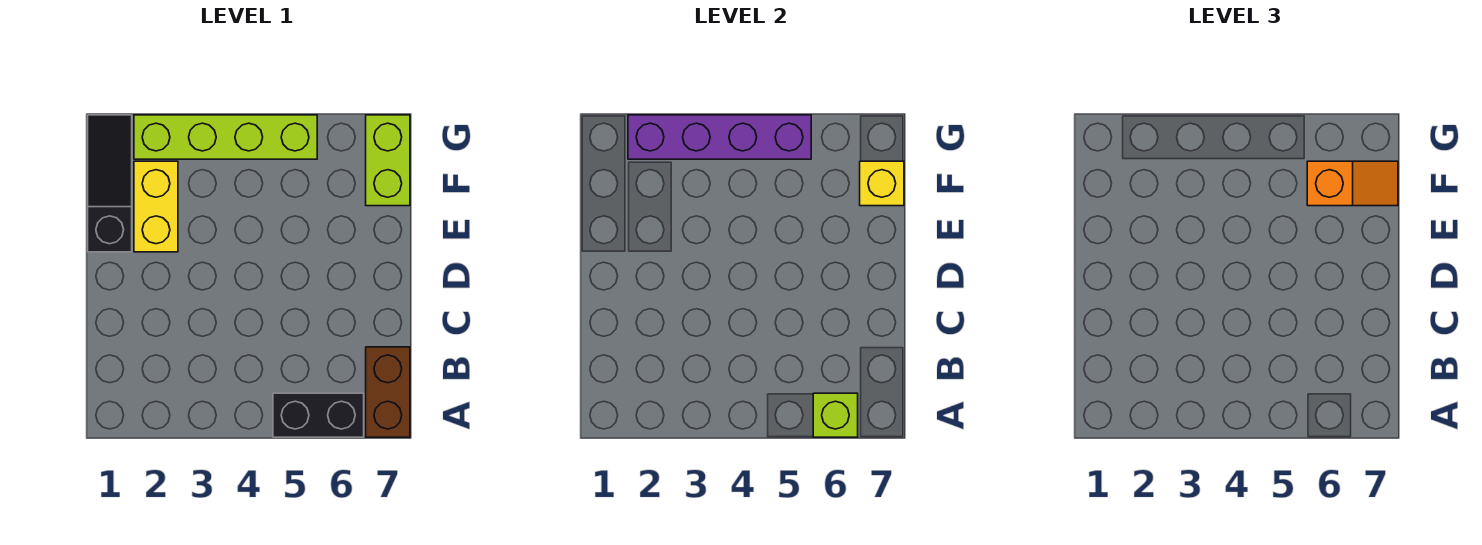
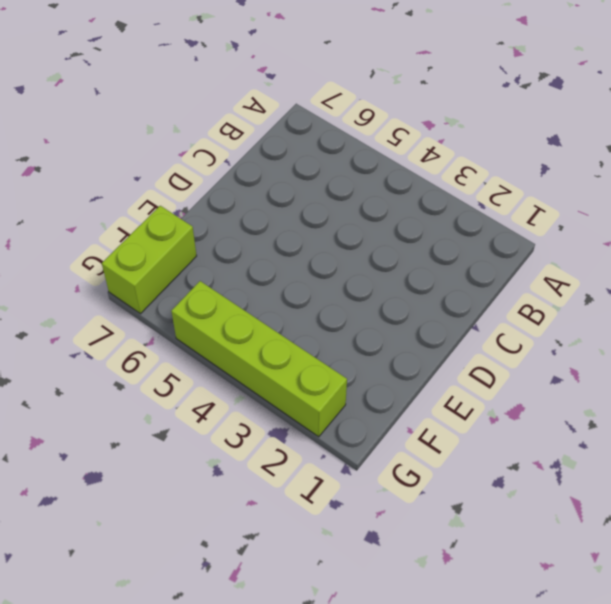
none -> black 1x2 brick [273,393,364,437]
none -> brown 1x2 brick [366,347,410,437]

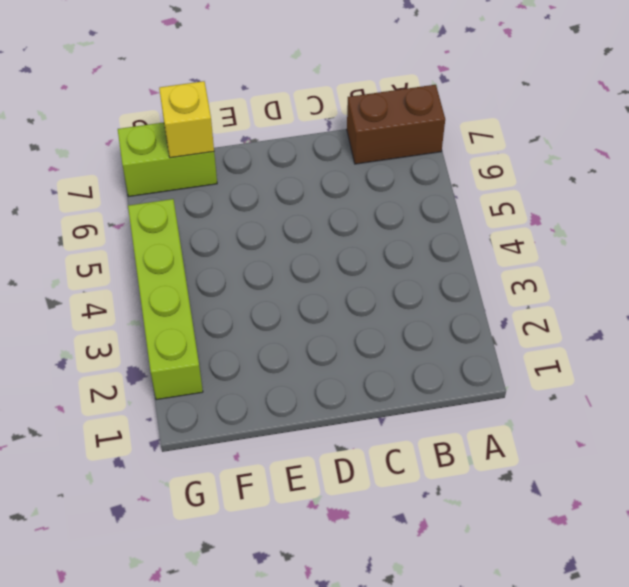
none -> black 1x2 brick [273,393,364,437]
none -> black 1x3 slope [88,115,132,252]

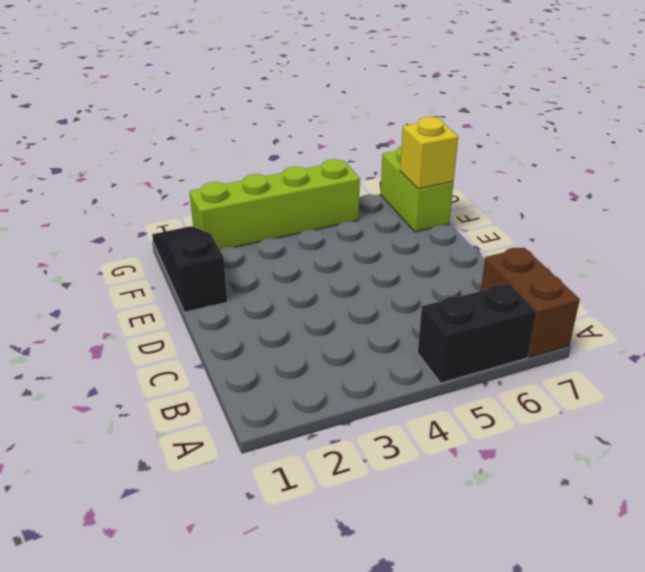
none -> yellow 1x2 brick [134,161,178,252]
none -> lime 1x1 brick [813,393,858,437]

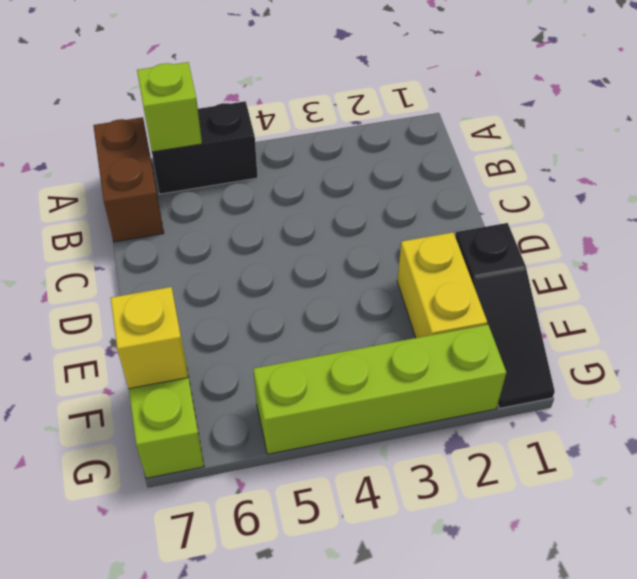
none -> purple 1x4 brick [628,115,811,159]
none -> orange 1x2 slope [1307,161,1398,206]

